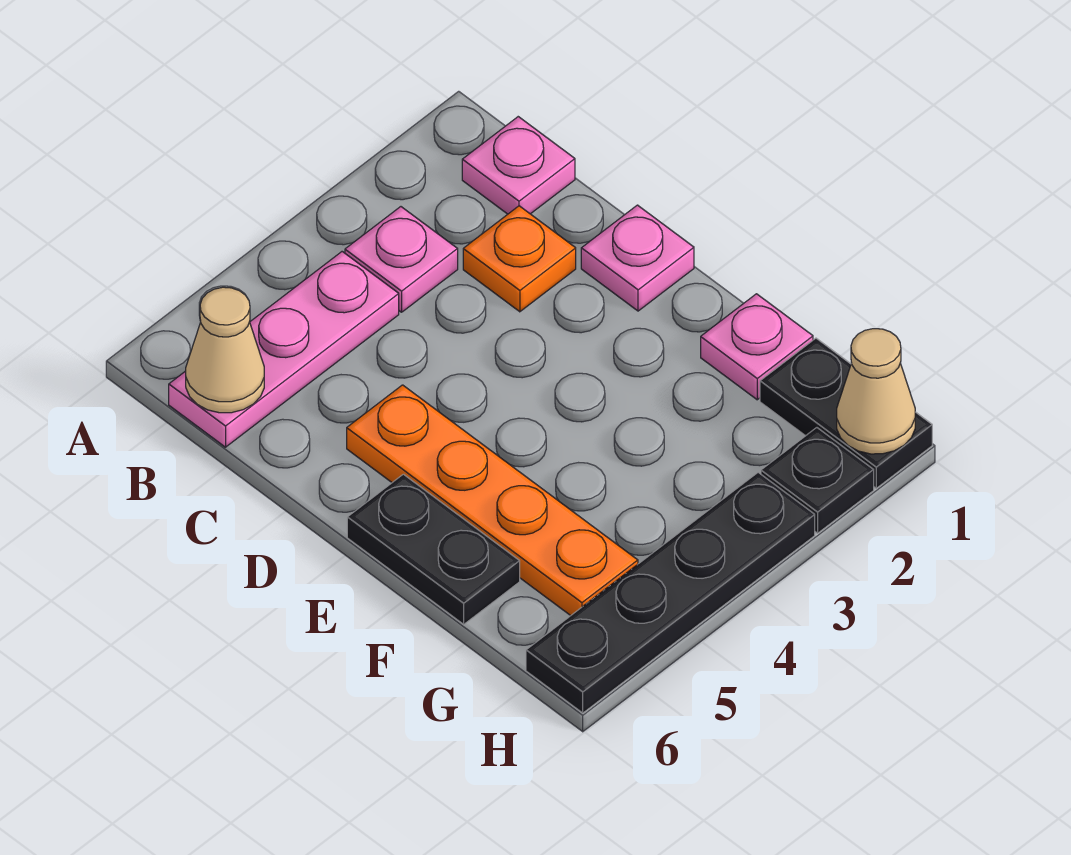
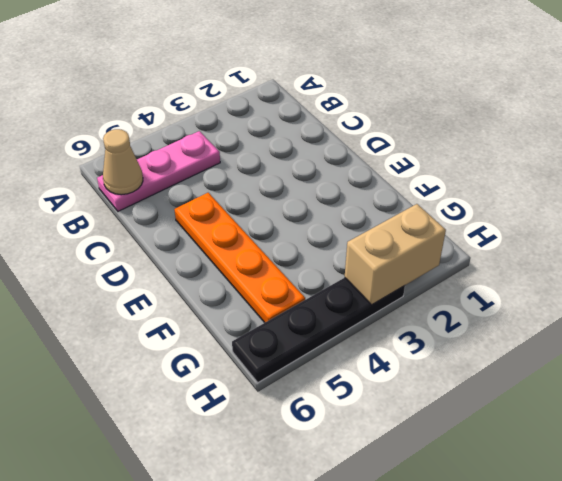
tan 1x2 brick [345,204,446,305] -> none
none -> pink 1x1 plate [462,117,575,214]
none -> pink 1x1 plate [345,207,458,312]
none -> orange 1x1 plate [463,206,576,312]

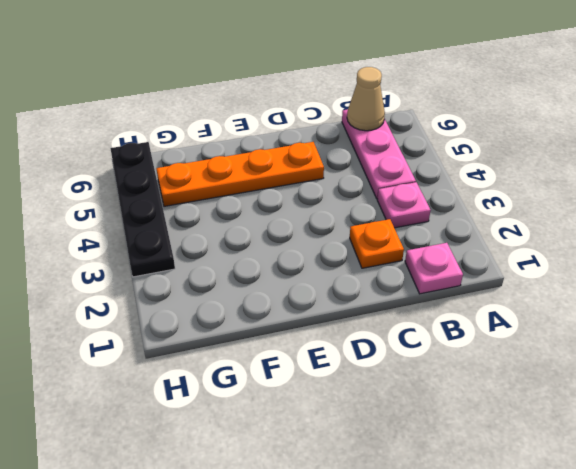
none -> pink 1x1 plate [581,205,694,311]
none -> black 1x2 plate [347,474,520,624]
none -> pink 1x1 plate [701,294,813,400]

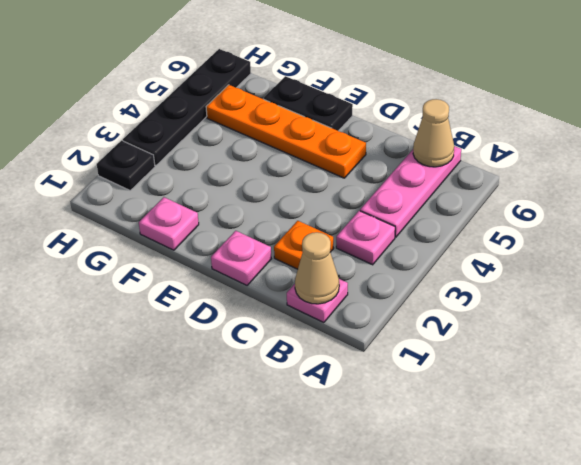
tan 1x1 cone [295,232,339,304] -> tan 1x1 cone moved to [837,329,915,454]
none -> black 1x2 plate [760,338,932,488]

